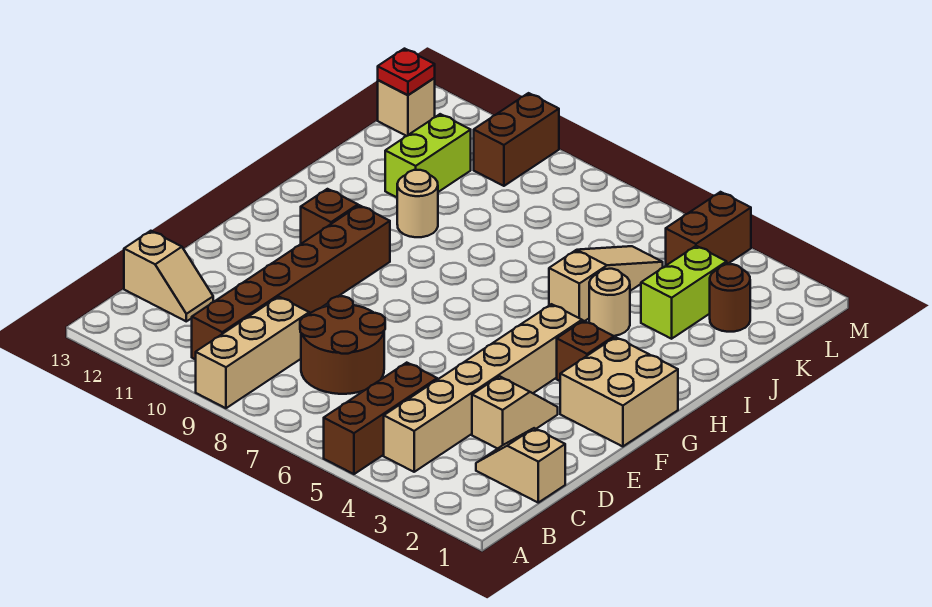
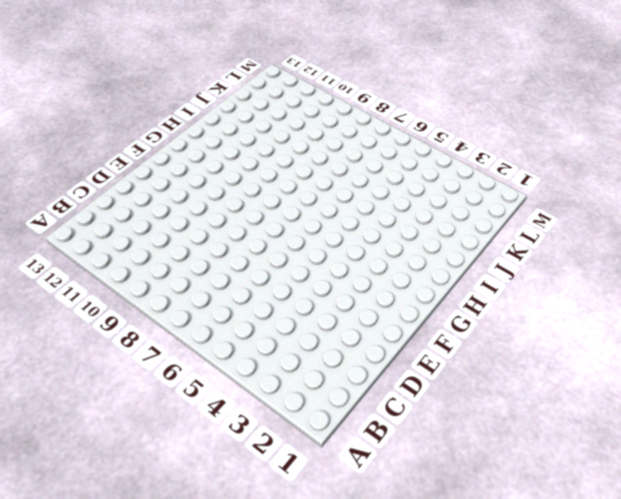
none -> brown 1x3 brick [324,363,437,474]
none -> tan 1x3 brick [196,297,309,408]
none -> tan 1x6 brick [384,304,582,472]

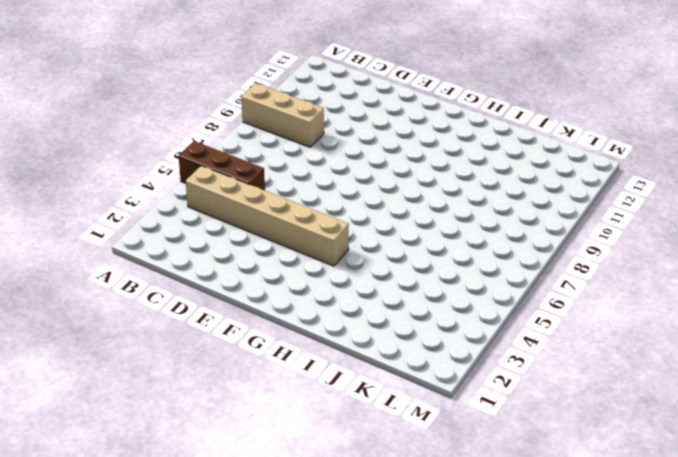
none -> brown 1x6 brick [192,205,390,360]
none -> tan 1x2 slope [476,428,565,503]
none -> brown 2x2 round brick [300,296,385,394]

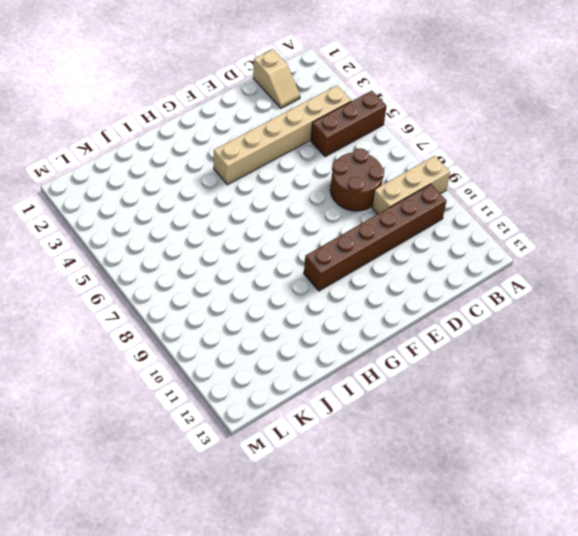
none -> tan 1x2 slope [124,231,213,321]
none -> tan 1x2 slope [472,376,558,449]
none -> tan 2x2 brick [560,337,678,447]

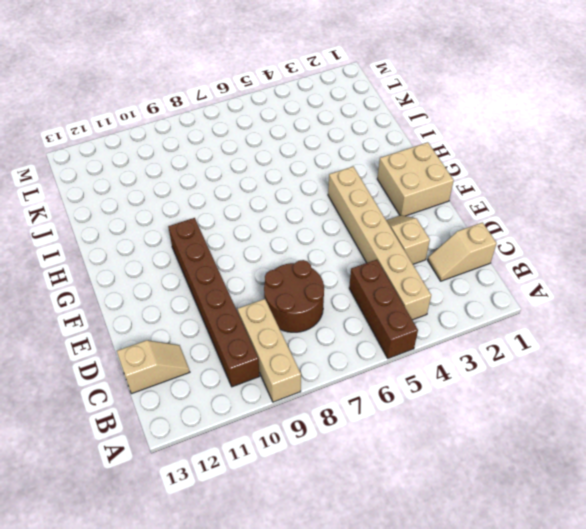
none -> brown 1x1 brick [557,321,614,381]
none -> brown 1x1 brick [301,189,358,244]
none -> tan 1x1 round brick [589,269,630,336]

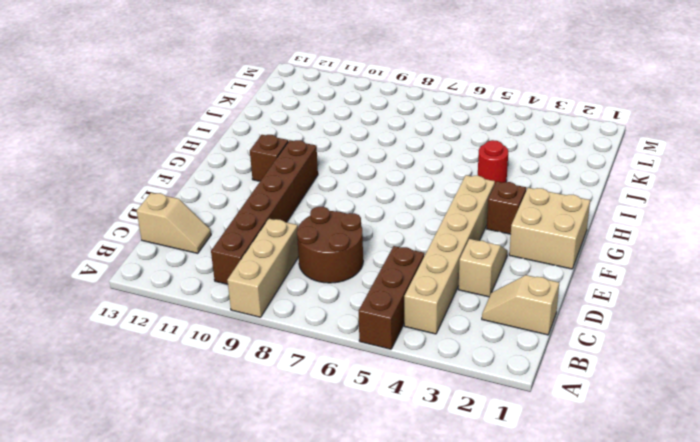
red 1x1 round brick [478,140,508,183] -> tan 1x1 round brick [589,269,630,336]
none -> tan 1x3 slope [549,246,663,321]
none -> tan 1x1 round brick [397,170,438,237]
none -> lime 1x2 brick [641,246,727,339]

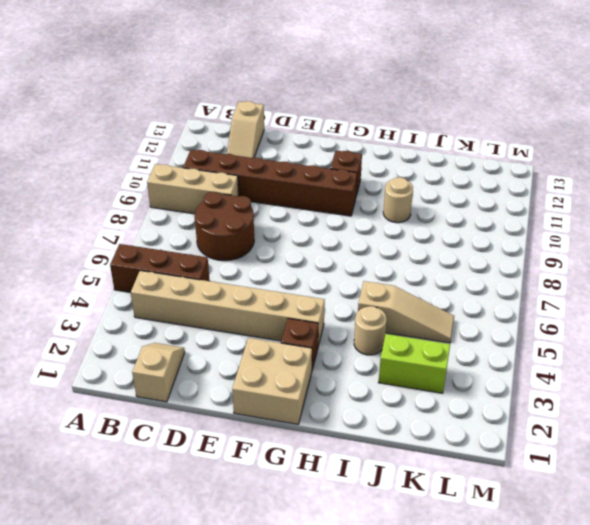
none -> tan 1x2 slope [472,376,558,449]
none -> lime 1x2 brick [385,114,471,197]
none -> brown 1x1 round brick [710,264,750,332]

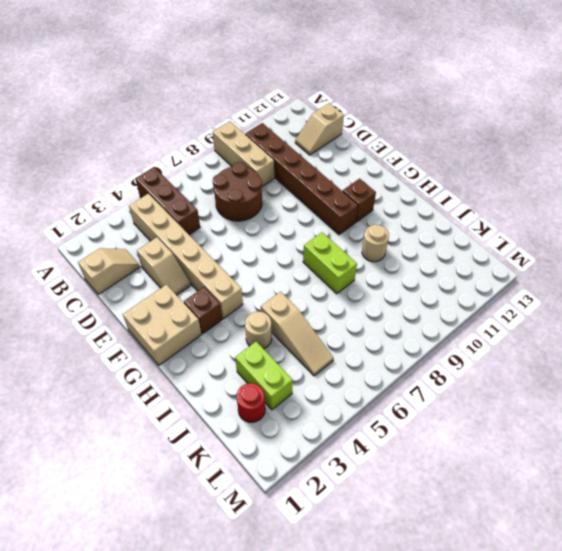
lime 1x2 brick [303,232,357,294] -> lime 1x2 brick moved to [385,114,471,197]
red 1x1 round brick [237,383,265,422] -> brown 1x1 round brick [710,264,750,332]
none -> brown 1x2 brick [666,192,751,265]
none -> brown 1x2 brick [474,93,559,186]
none -> tan 1x1 brick [378,78,435,136]

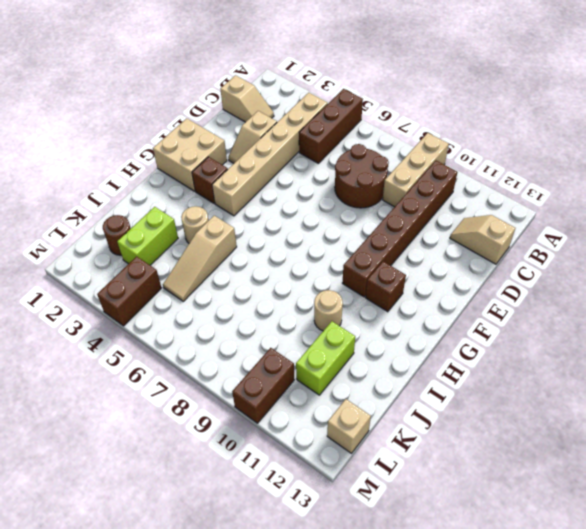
none -> red 1x1 plate [378,49,435,95]

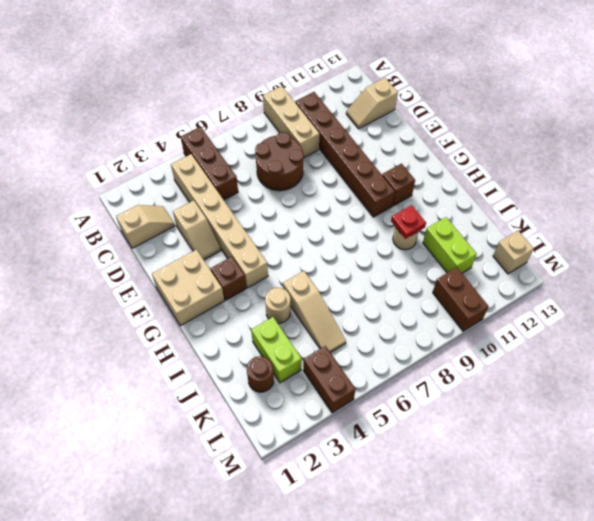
red 1x1 plate [391,205,426,239] -> red 1x1 plate moved to [378,49,435,95]

